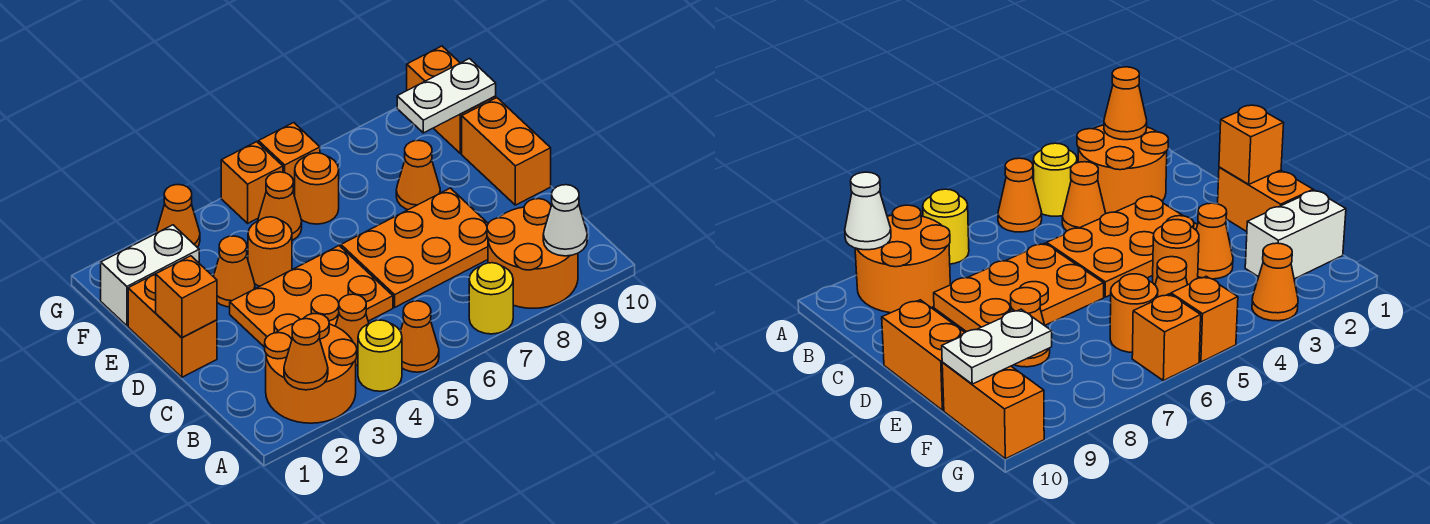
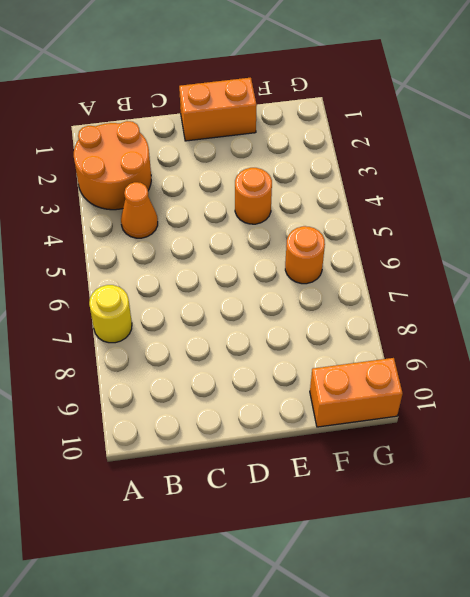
none -> yellow 1x1 round brick [358,320,402,391]
none -> orange 1x1 cone [401,301,439,372]
none -> orange 2x2 round brick [487,199,578,308]

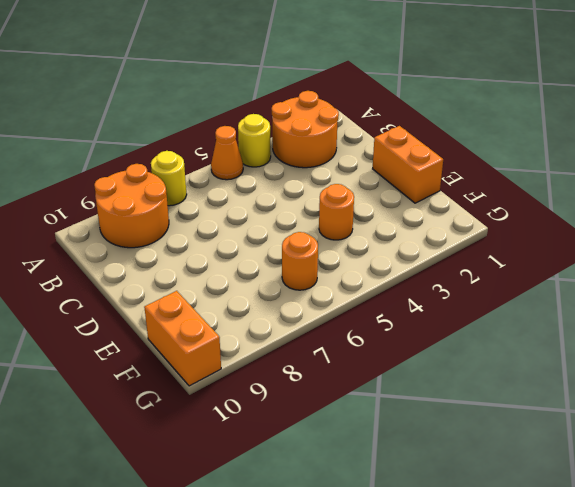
none -> orange 1x1 cone [336,294,369,365]
none -> orange 2x3 plate [230,246,393,347]
none -> orange 2x3 plate [341,188,488,307]

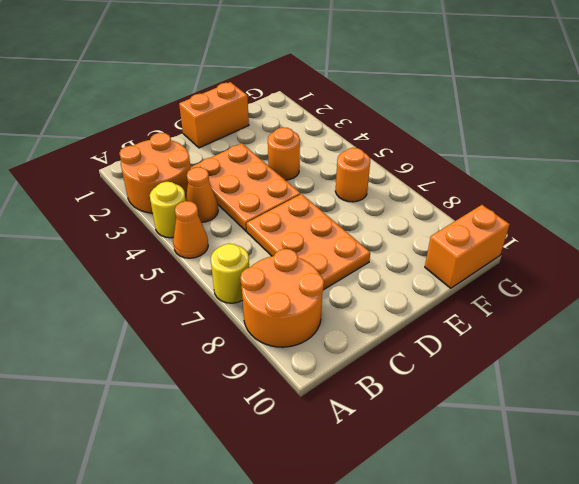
none -> orange 1x2 brick [462,98,551,205]
none -> orange 1x1 cone [213,236,255,307]
none -> orange 1x1 cone [396,141,440,210]

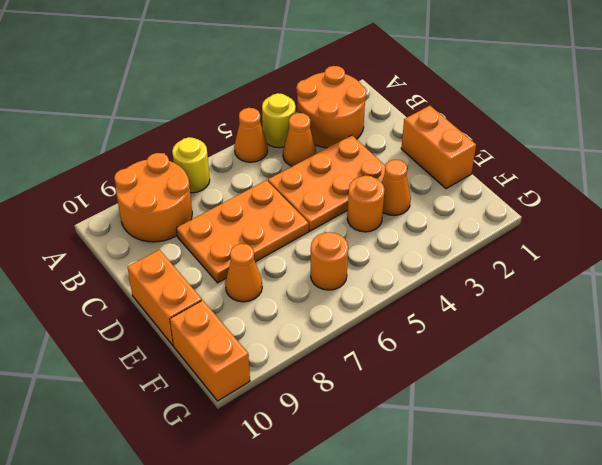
none -> white 1x2 brick [101,225,199,326]
none -> orange 1x1 cone [258,172,302,240]
none -> orange 1x1 cone [156,185,200,247]

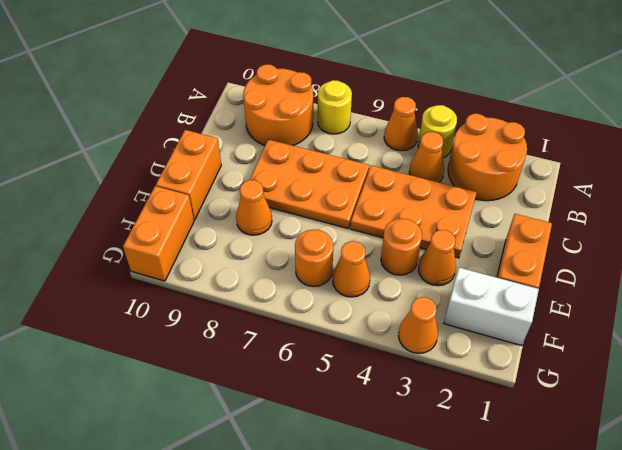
none -> orange 1x1 brick [221,142,283,223]
none -> orange 1x1 brick [259,123,320,196]
none -> orange 1x1 cone [284,319,328,390]

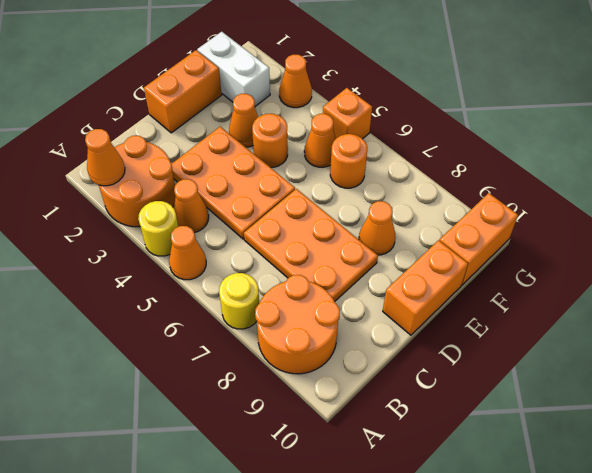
none -> orange 1x1 brick [259,123,320,196]
none -> white 1x1 cone [543,185,587,256]
none -> orange 1x1 brick [156,256,217,337]

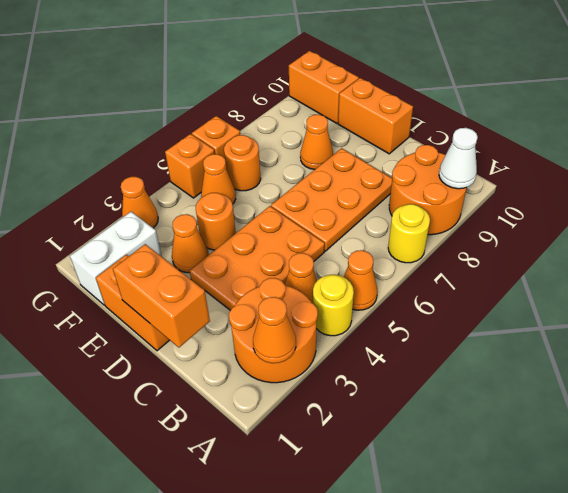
orange 1x2 brick [113,244,210,348] -> orange 1x1 brick [156,256,217,337]
none -> white 1x2 plate [397,59,496,133]

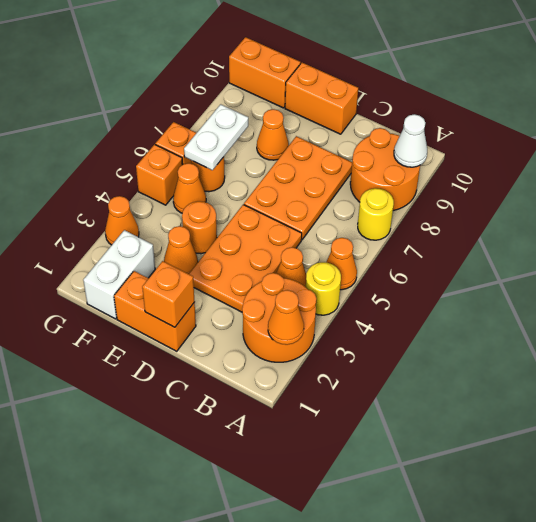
white 1x2 plate [184,104,248,170] -> white 1x2 plate moved to [397,59,496,133]

